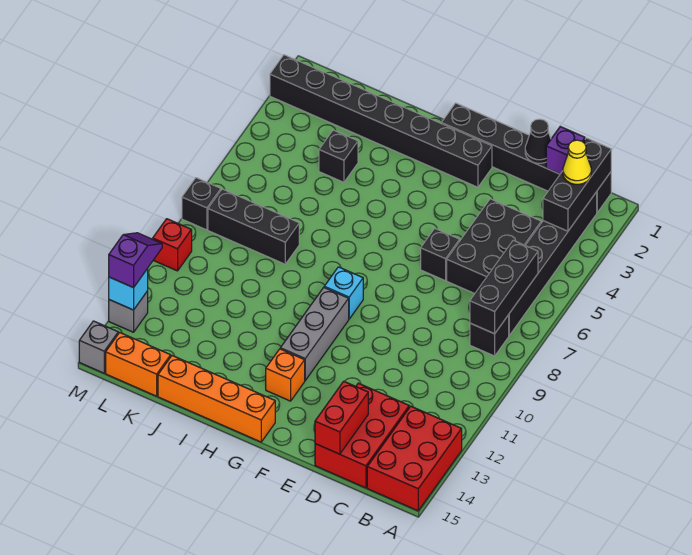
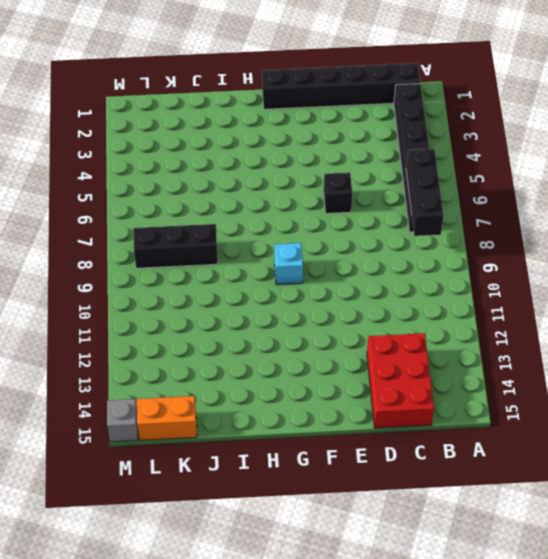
none -> red 2x3 brick [367,406,462,511]
none -> black 1x1 brick [470,315,509,356]
none -> black 2x3 brick [447,199,541,294]

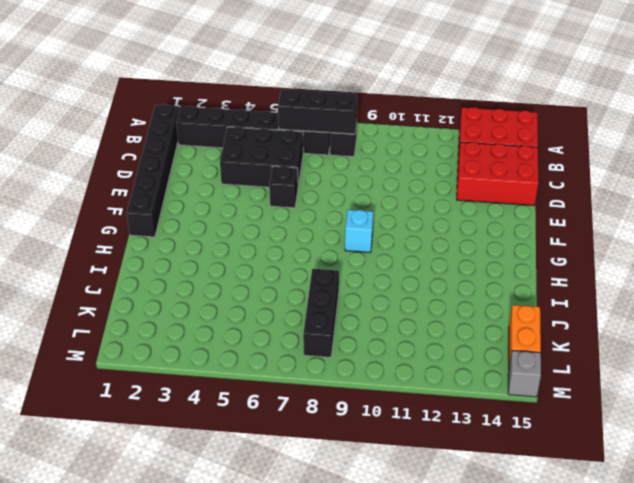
none -> black 1x8 brick [270,55,492,187]
none -> grey 1x3 brick [280,288,349,380]
none -> orange 1x1 brick [266,349,305,401]

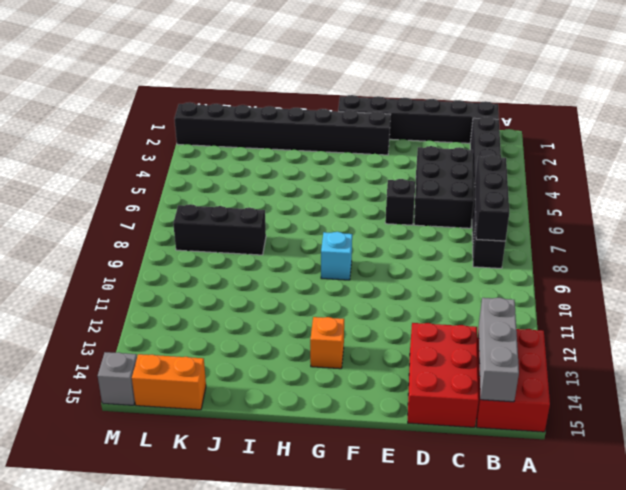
grey 1x3 brick [478,298,519,402] -> grey 1x3 brick moved to [280,288,349,380]
none -> orange 1x4 brick [158,356,275,442]
none -> black 1x1 brick [319,130,358,182]
none -> black 1x1 brick [182,178,221,230]

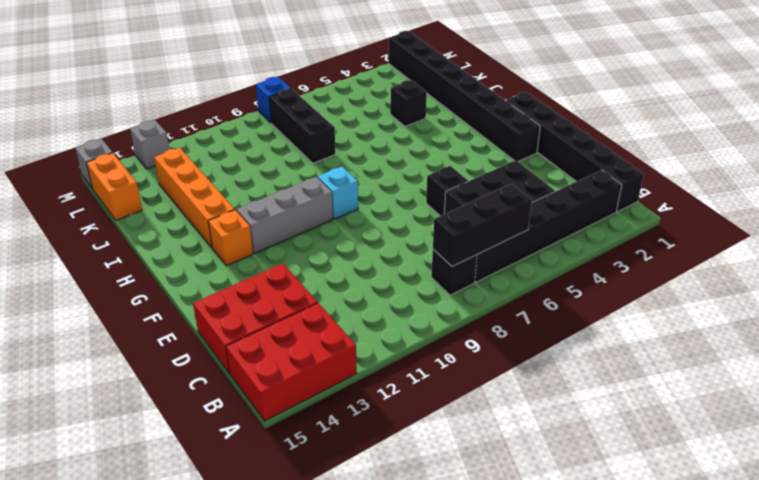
orange 1x4 brick [154,148,235,248] -> orange 1x4 brick moved to [158,356,275,442]
blue 1x1 brick [256,77,291,123] -> black 1x1 brick [182,178,221,230]
none -> red 1x1 brick [153,219,192,271]
none -> black 1x3 brick [543,138,611,231]
none -> purple 1x1 brick [546,127,585,174]

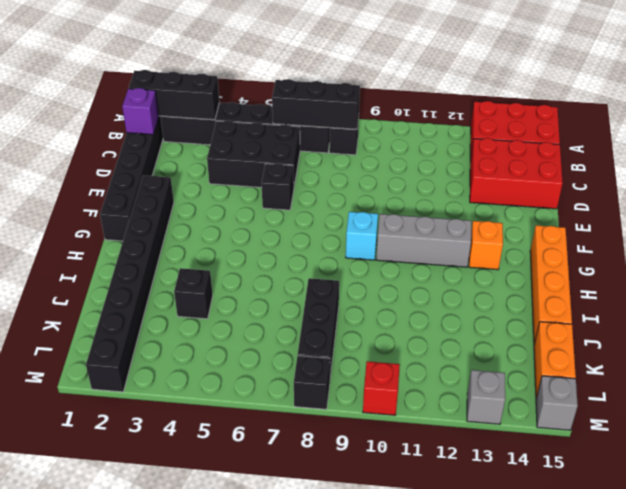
none -> black 1x1 cone [525,119,551,163]
none -> red 1x2 brick [315,381,368,454]
none -> cyan 1x1 brick [109,269,148,310]

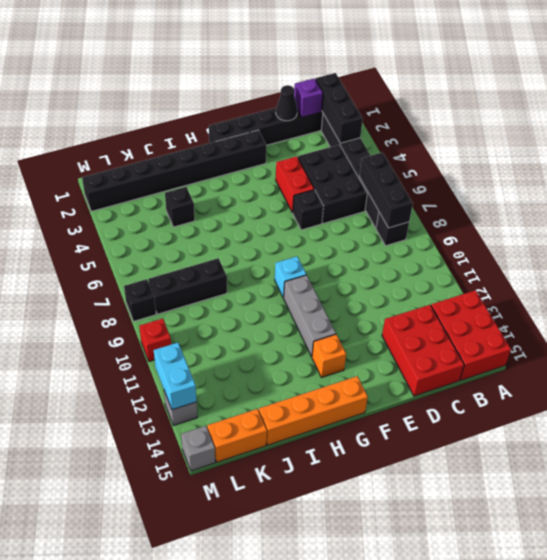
red 1x2 brick [276,156,314,212] -> red 1x2 brick moved to [315,381,368,454]
cyan 1x2 brick [154,343,197,410] -> cyan 1x1 brick [109,269,148,310]
none -> yellow 1x1 cone [563,140,591,184]
none -> purple 1x2 slope [109,233,162,288]

